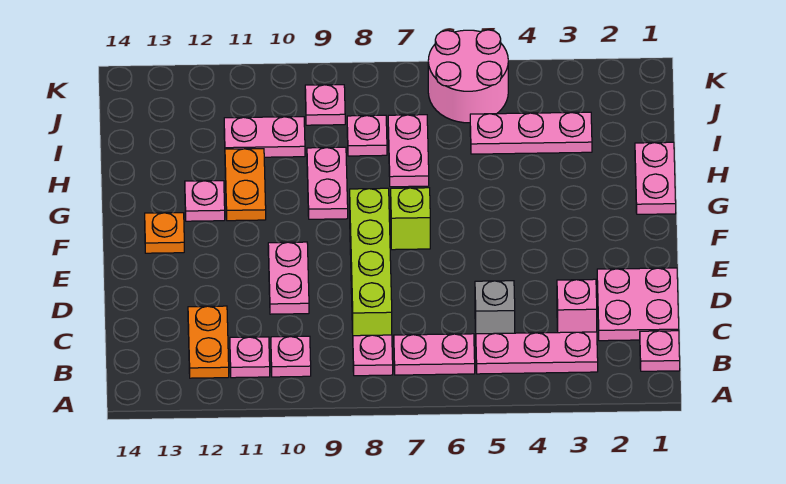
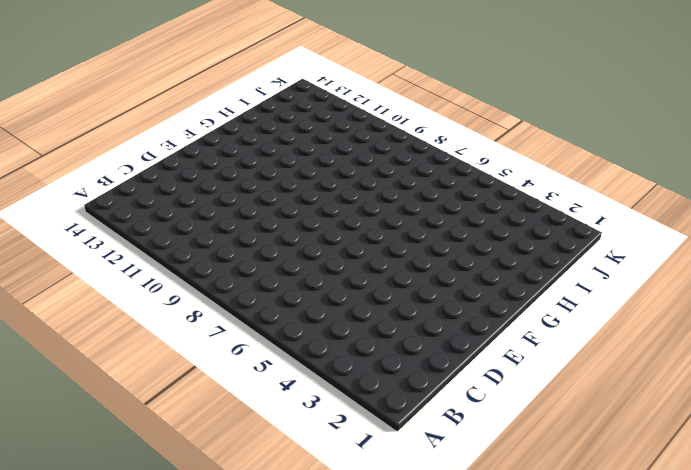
none -> pink 1x1 plate [640,331,680,371]
none -> pink 1x3 plate [476,332,598,374]
none -> pink 1x2 plate [394,334,475,375]

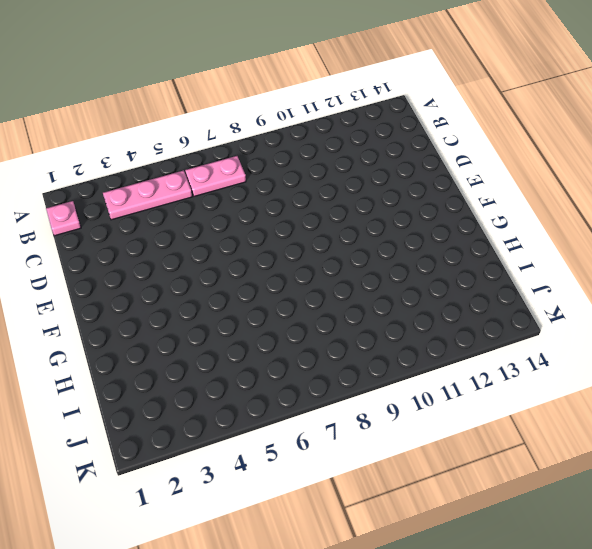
none -> pink 1x1 plate [353,335,393,376]
none -> pink 1x1 plate [271,336,311,377]
none -> pink 1x1 plate [230,337,270,378]

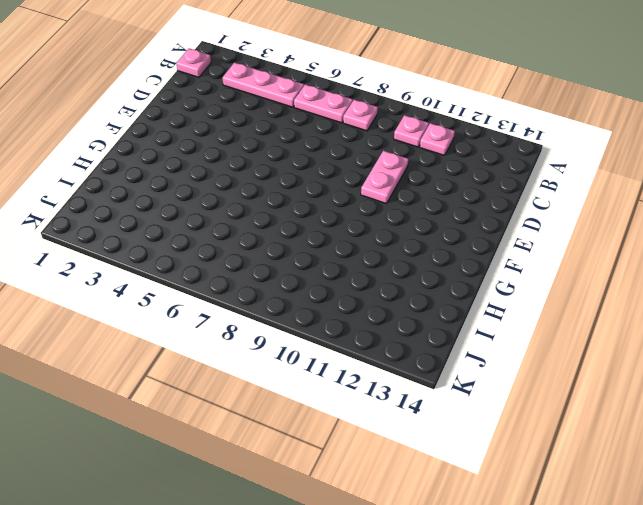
none -> orange 1x2 plate [188,306,229,378]
none -> pink 2x2 plate [597,268,679,341]
none -> pink 1x1 brick [557,279,597,333]

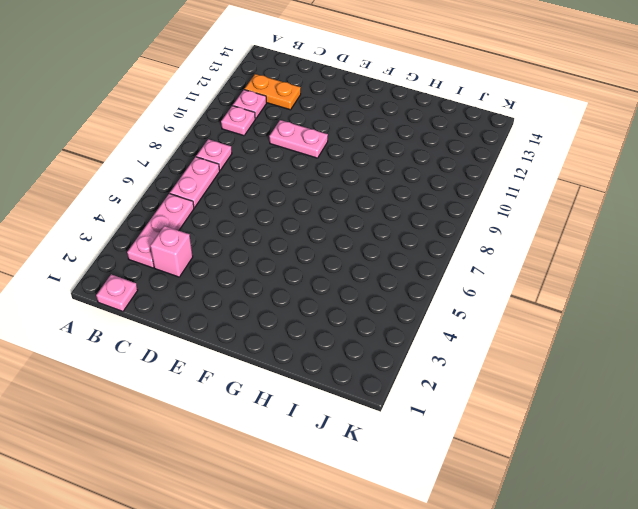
none -> pink 2x2 plate [597,268,679,341]
none -> grey 1x1 brick [475,281,515,334]
none -> lime 1x4 brick [350,188,392,336]

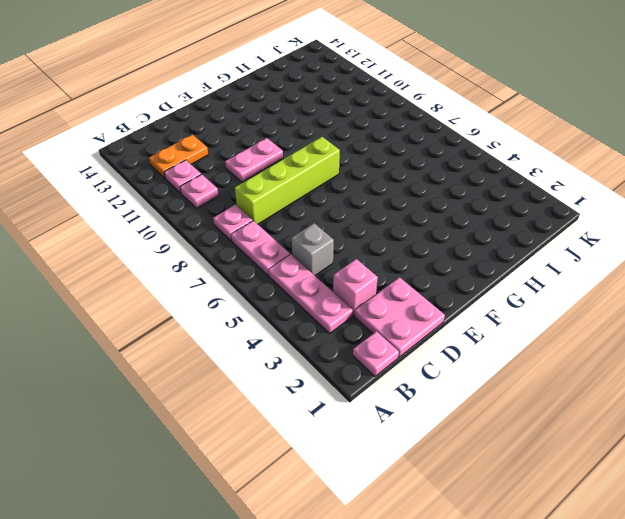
none -> lime 1x1 brick [391,188,430,250]
none -> orange 1x1 plate [145,213,184,253]
none -> pink 1x2 plate [635,142,676,214]

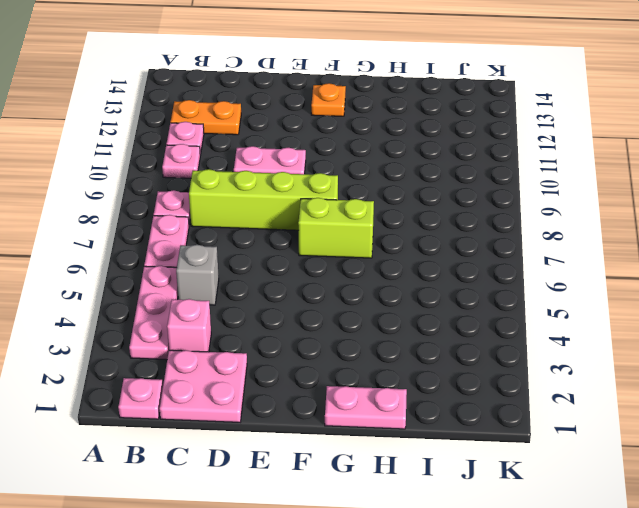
lime 1x2 brick [298,198,374,258] -> lime 1x1 brick [391,188,430,250]
none -> pink 1x2 plate [307,147,348,219]
none -> orange 1x2 plate [225,149,266,221]
none -> pink 1x1 plate [185,181,225,221]

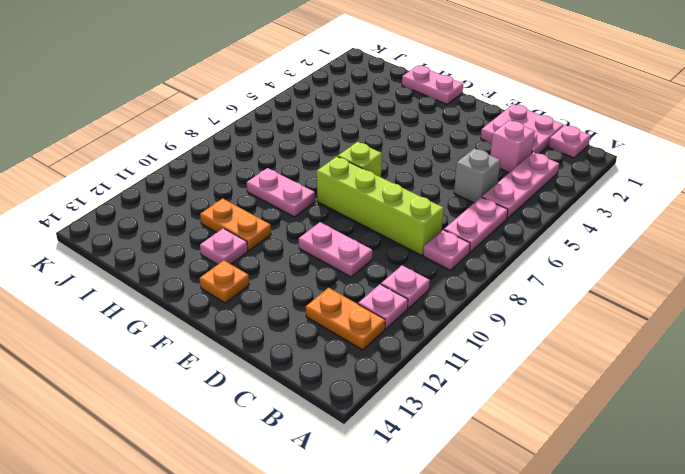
none -> pink 1x2 plate [388,115,429,187]
none -> pink 1x3 plate [470,112,592,154]
none -> pink 1x1 plate [347,115,387,156]

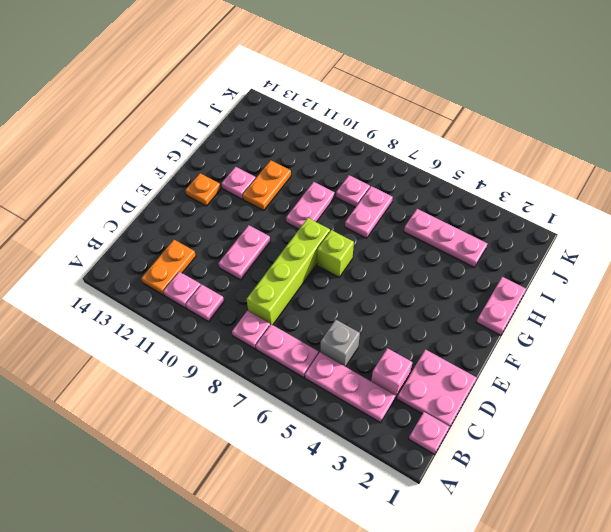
none -> pink 1x2 plate [224,117,305,157]
none -> pink 2x2 round brick [428,30,508,123]
none -> pink 1x1 plate [305,85,345,125]

